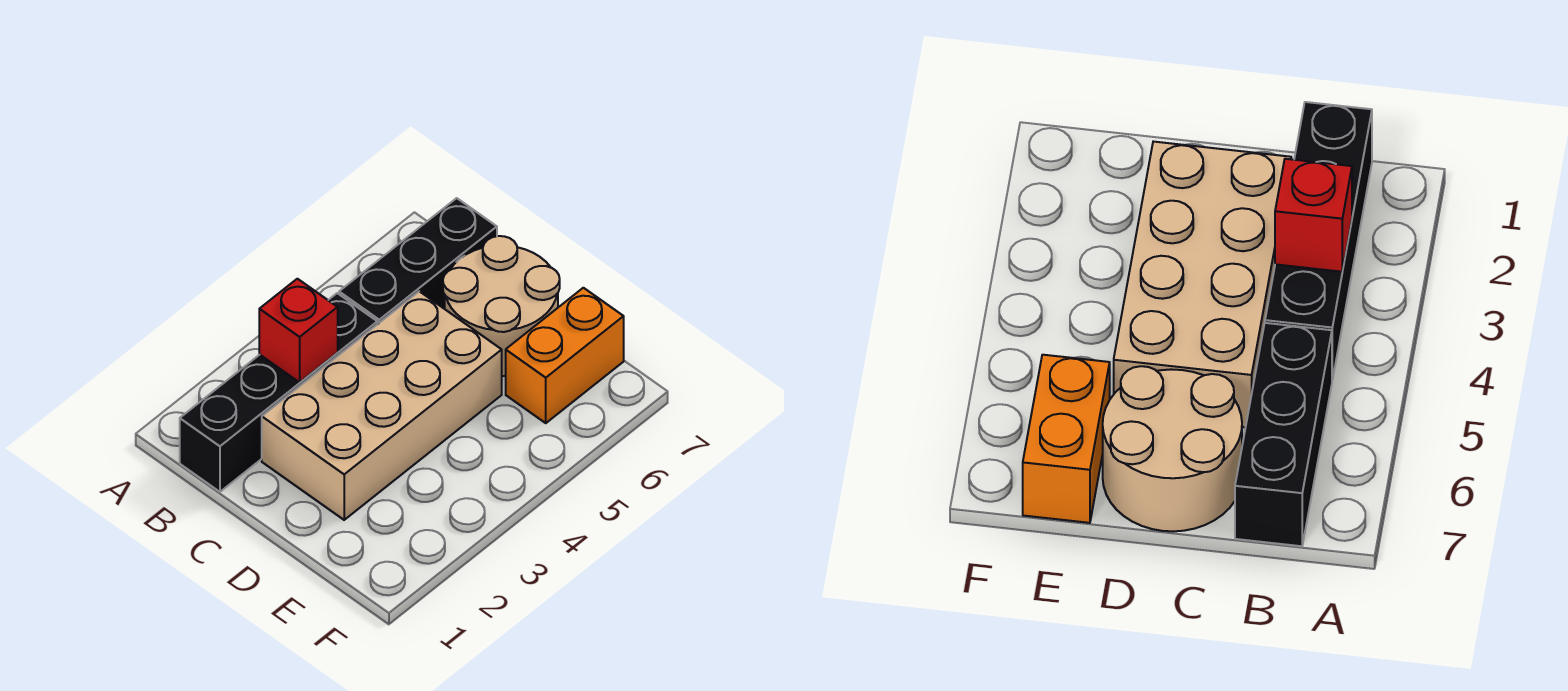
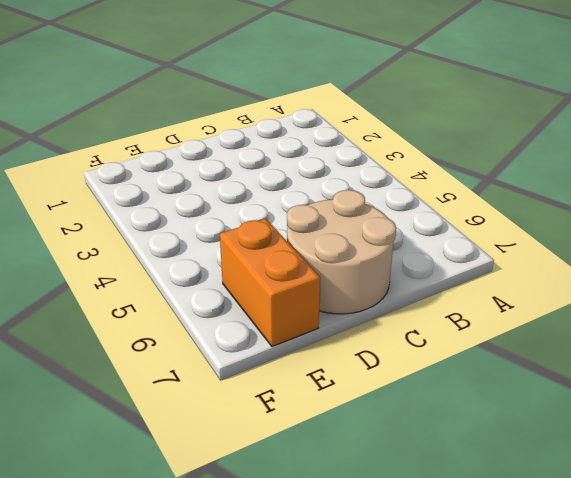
none -> black 1x4 brick [180,293,377,492]
none -> black 1x3 brick [339,198,497,324]

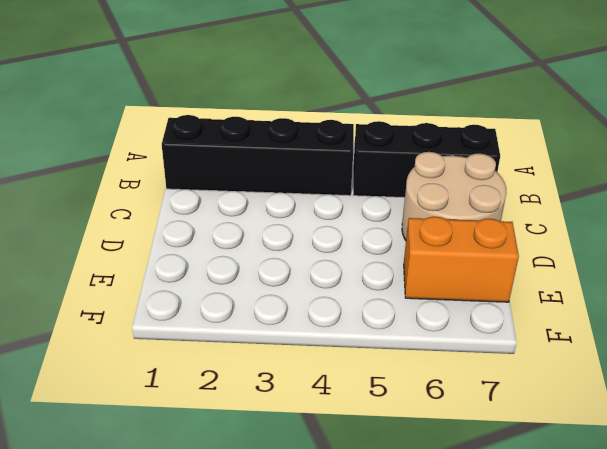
none -> tan 2x4 brick [262,291,502,520]
none -> red 1x1 brick [259,279,338,382]

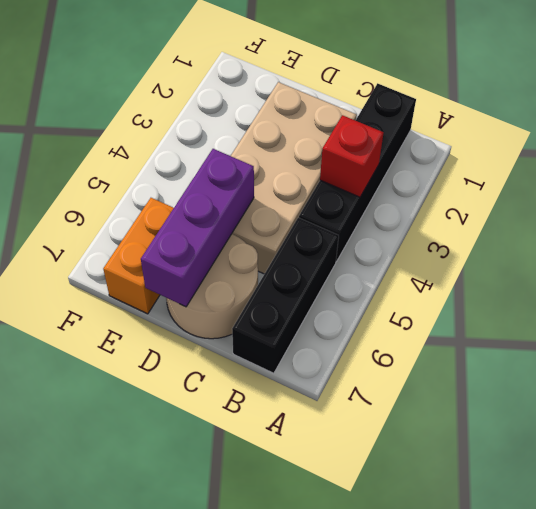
purple 1x3 brick [141,149,254,307] -> none

